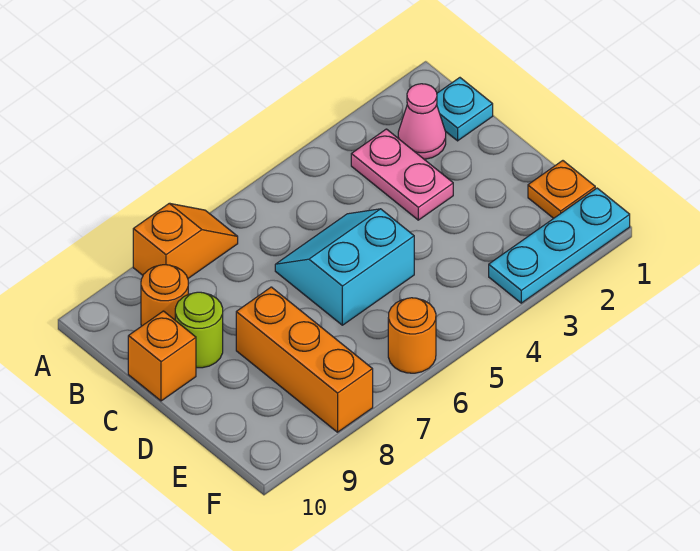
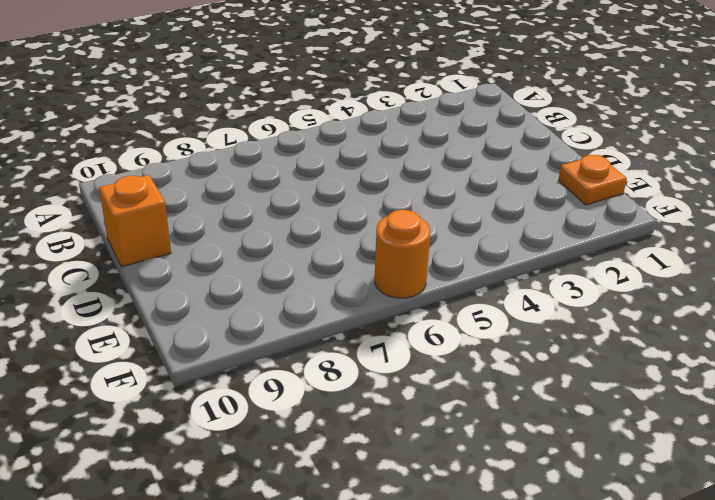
none -> orange 1x2 slope [133,203,238,278]
none -> cyan 1x1 plate [437,78,493,141]
none -> pink 1x1 cone [398,84,446,159]

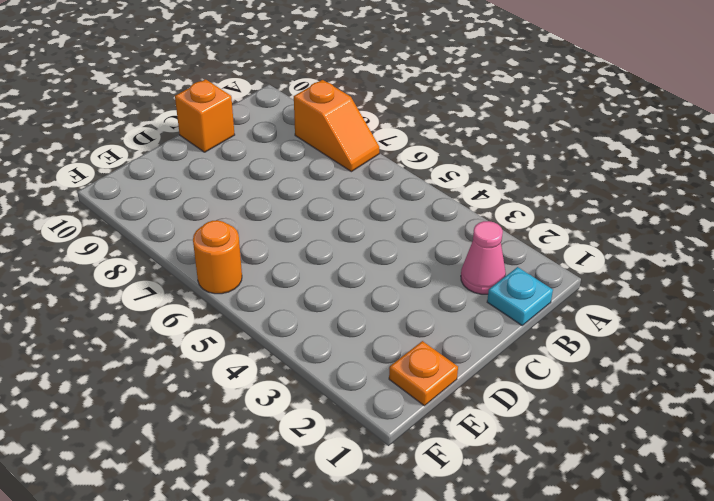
none -> pink 1x2 plate [351,129,453,220]
none -> orange 1x1 round brick [141,265,188,326]
none -> cyan 2x2 slope [275,209,414,325]

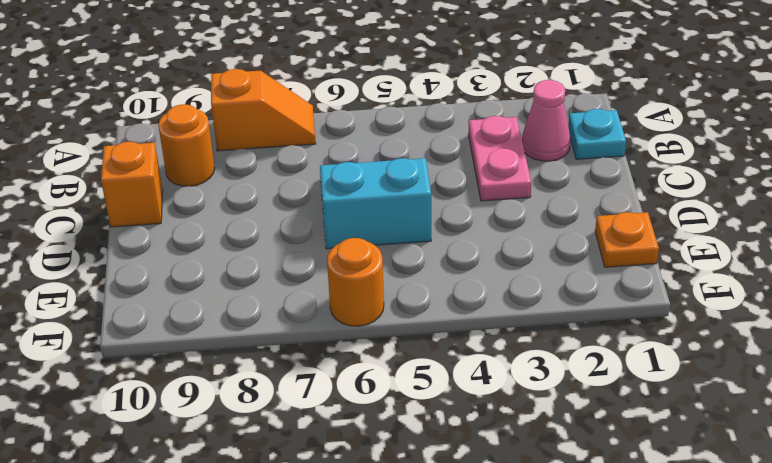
none -> lime 1x1 round brick [175,292,223,368]
none -> orange 1x3 brick [236,287,373,432]
none -> cyan 1x3 plate [489,188,630,303]

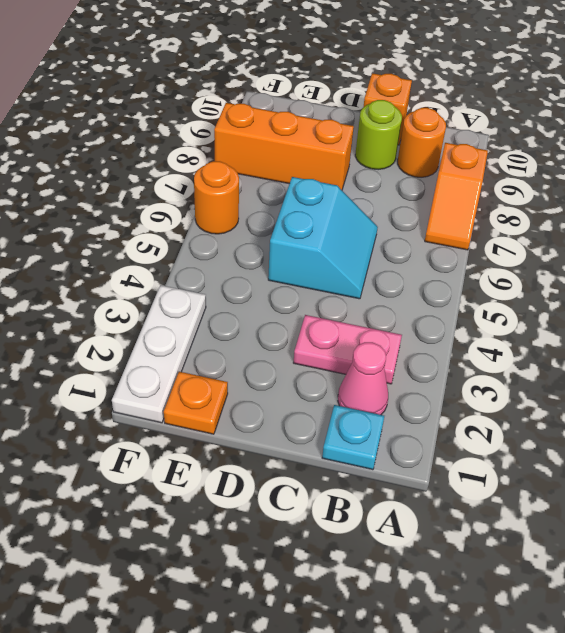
white 1x3 plate [112,285,206,423] -> cyan 1x3 plate [489,188,630,303]

